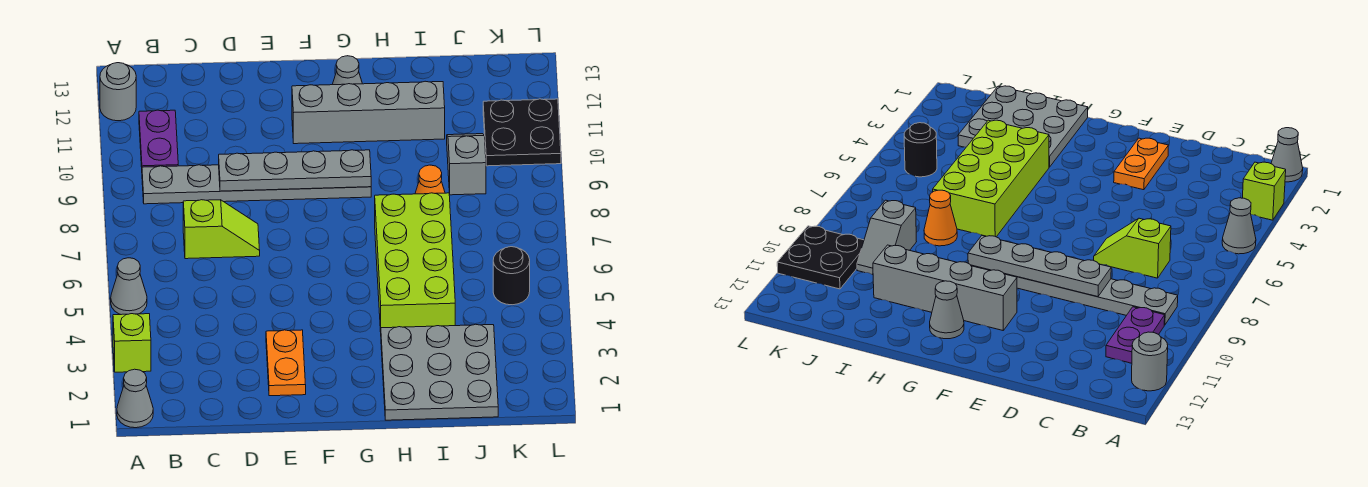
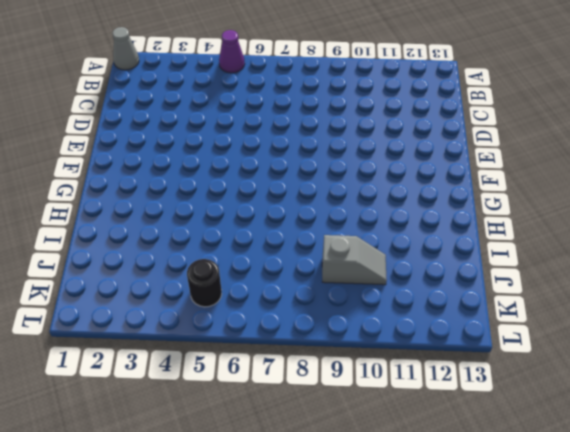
purple 1x1 cone [219,30,245,73] -> grey 1x1 cone [111,258,147,315]
none -> lime 1x1 brick [113,314,151,372]
none -> grey 1x1 round brick [100,63,136,121]
none -> grey 1x6 plate [142,165,371,204]

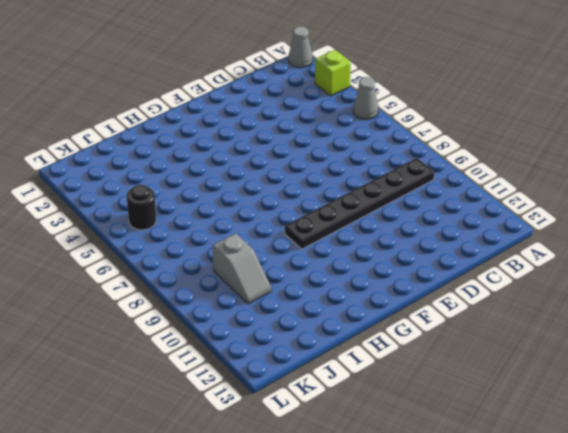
black 1x6 plate [285,158,434,249] -> grey 1x6 plate [142,165,371,204]
none -> grey 1x1 round brick [100,63,136,121]
none -> purple 1x2 plate [139,110,178,167]
none -> lime 1x2 slope [183,200,260,259]

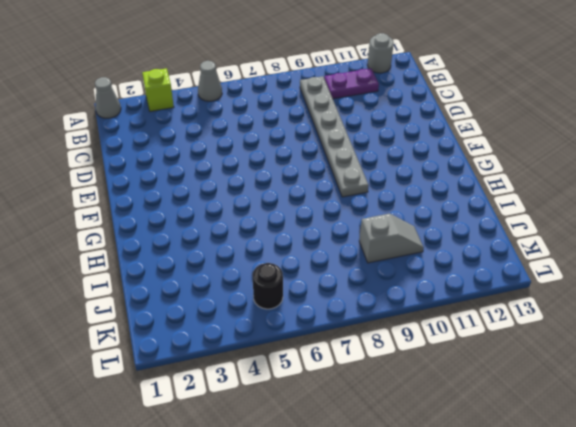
none -> lime 1x2 slope [183,200,260,259]
none -> orange 1x2 plate [266,330,306,396]
none -> grey 1x4 brick [292,81,445,144]

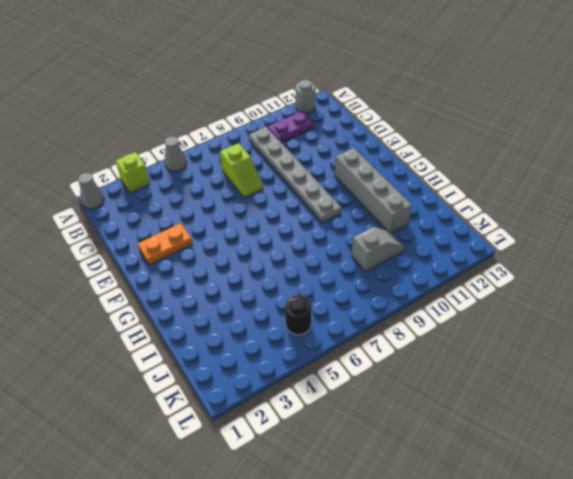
none -> grey 1x1 cone [332,56,362,85]
none -> grey 3x3 plate [381,324,498,420]
none -> lime 2x4 brick [375,193,455,332]

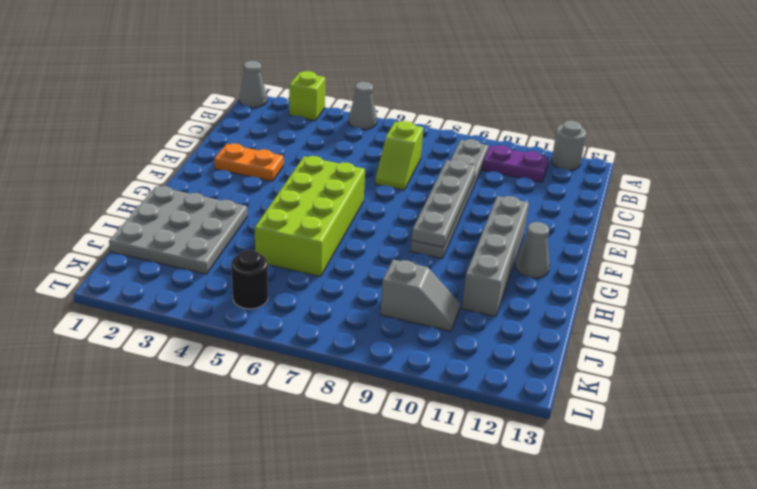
lime 2x4 brick [255,156,365,277] -> lime 2x4 brick turned to [375,193,455,332]
none -> orange 1x1 cone [415,165,445,194]
none -> black 2x2 plate [483,99,561,166]

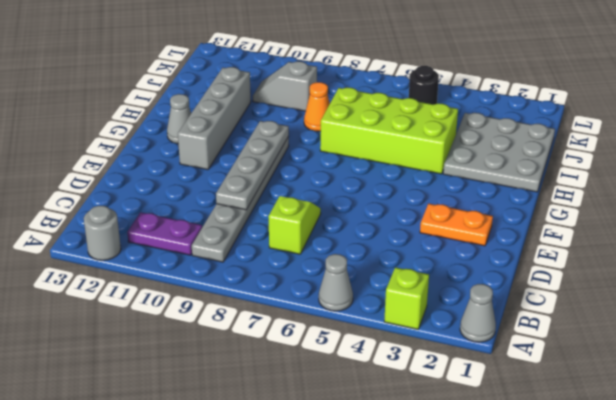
none -> black 2x2 plate [483,99,561,166]

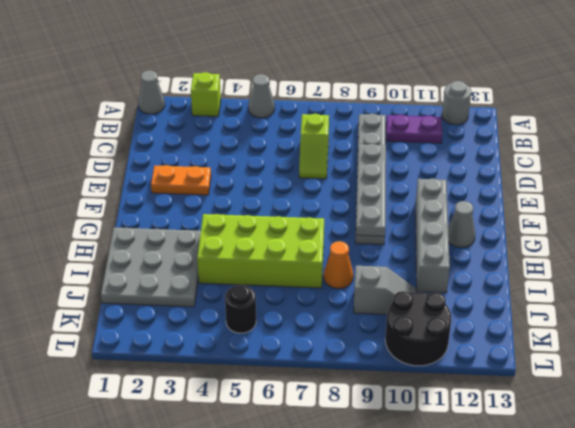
black 2x2 round brick [385,291,451,366] -> black 2x2 plate [483,99,561,166]

